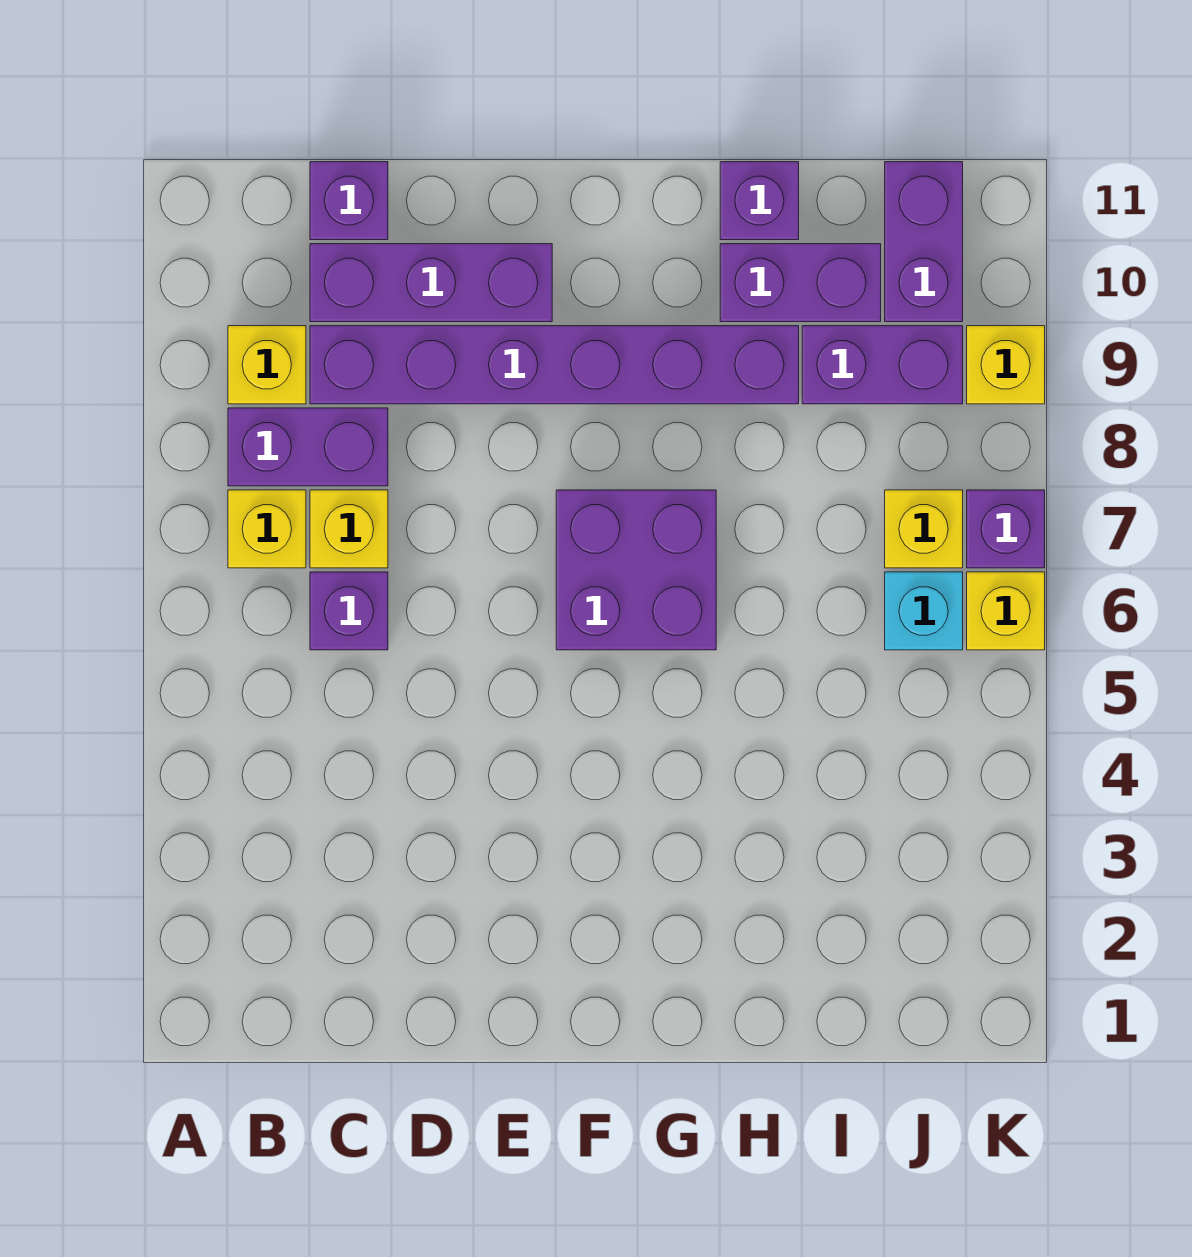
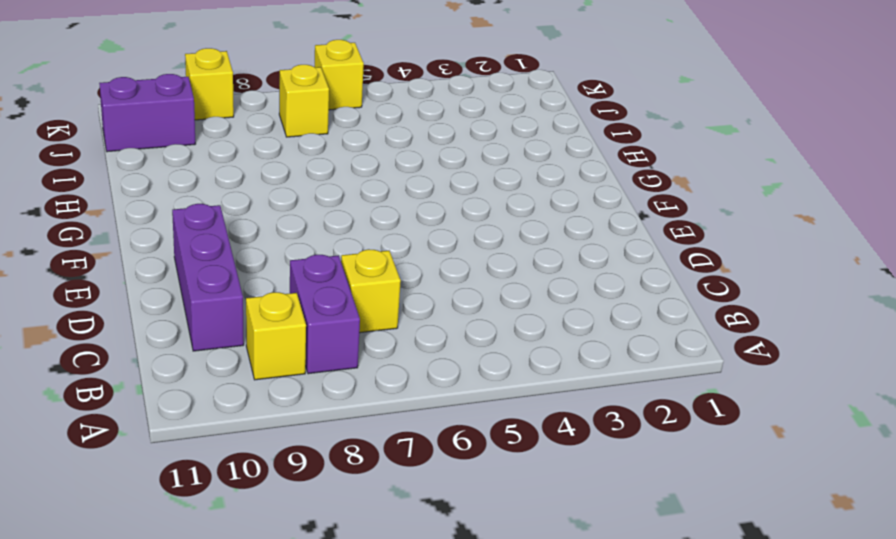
none -> yellow 1x1 brick [228,490,306,568]
none -> purple 1x1 brick [310,572,388,650]
none -> purple 1x6 brick [310,326,799,404]

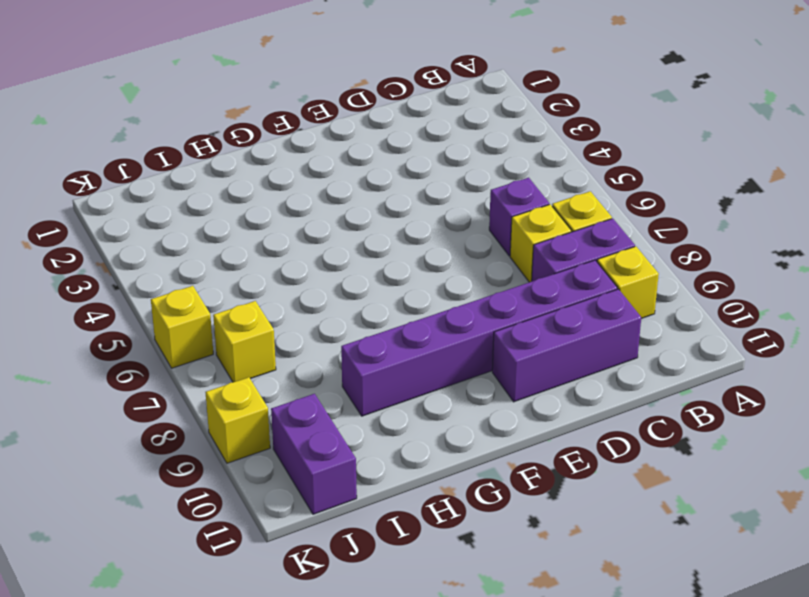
none -> purple 1x1 brick [310,162,388,240]
none -> purple 2x2 brick [556,490,716,650]
none -> purple 1x2 brick [720,244,881,322]

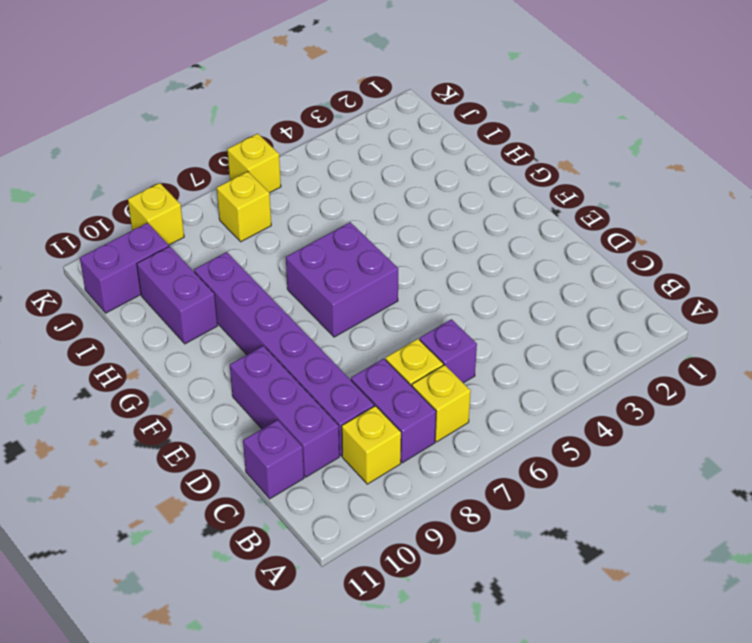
none -> purple 1x1 brick [720,162,799,240]
none -> purple 1x2 brick [802,326,963,404]
none -> cyan 1x1 brick [885,572,963,650]

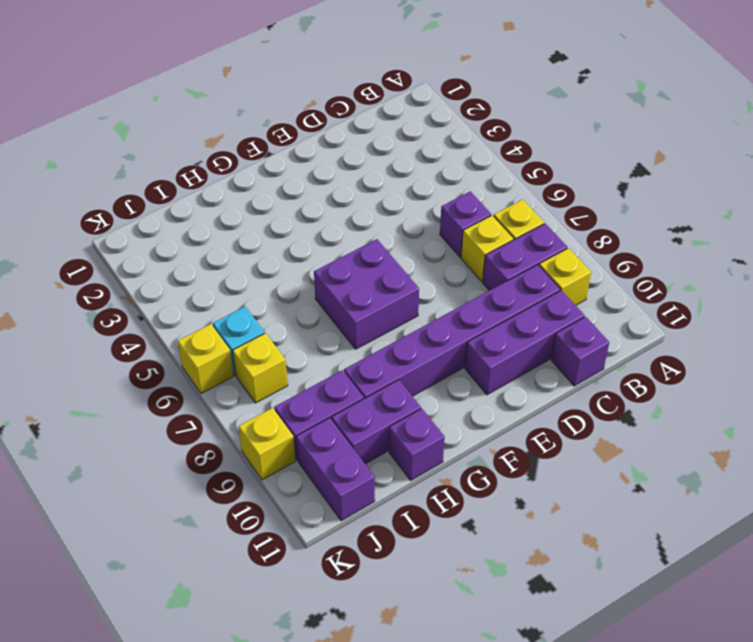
none -> purple 1x1 brick [967,490,1045,568]

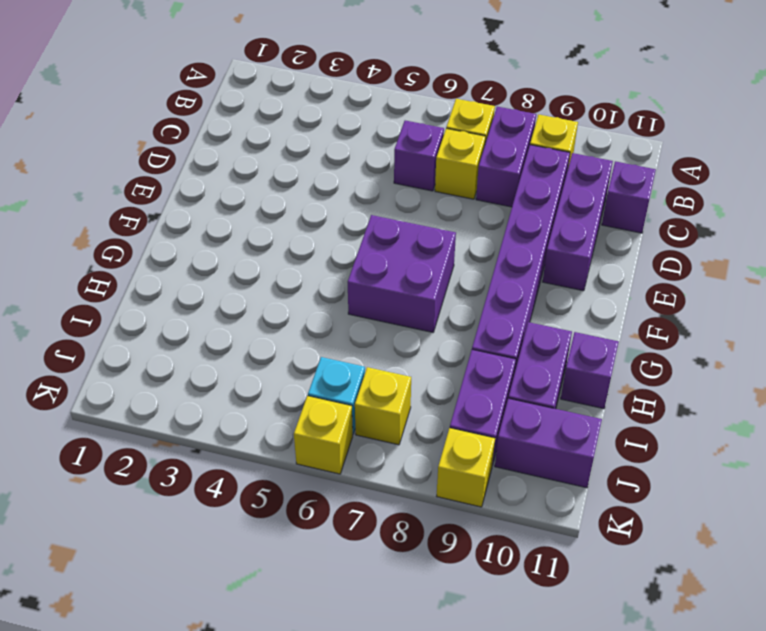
none -> purple 1x1 brick [967,490,1045,568]

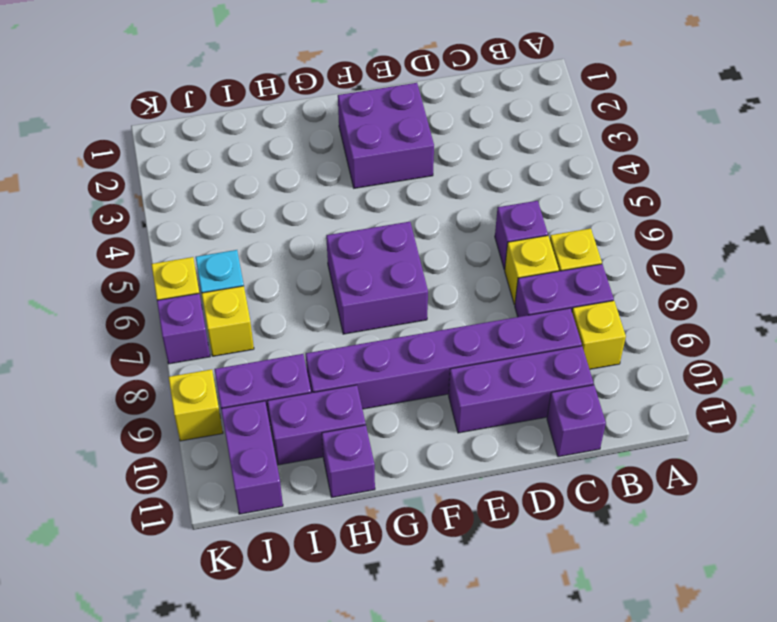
purple 2x2 brick [338,83,434,188] -> none

